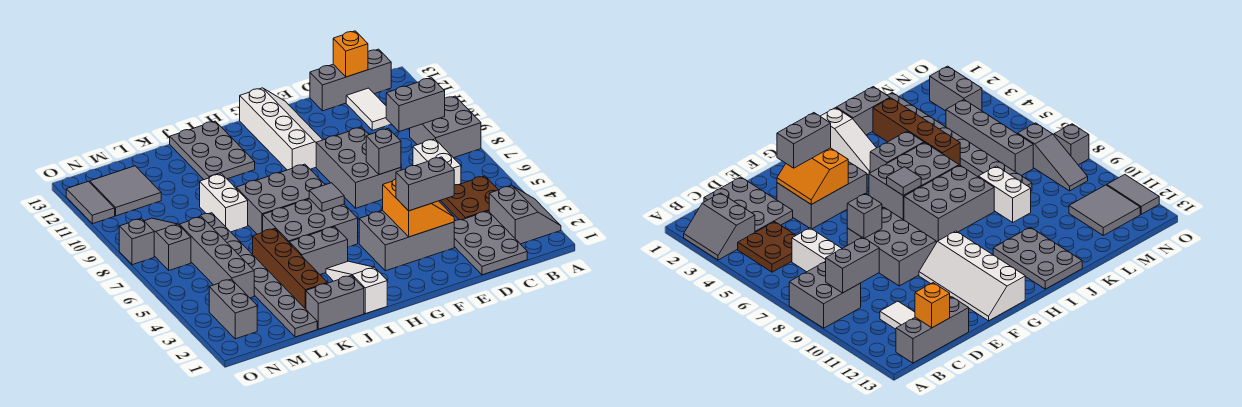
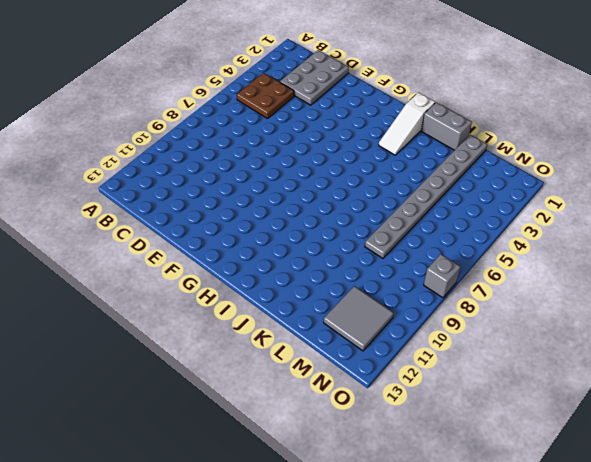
none -> grey 2x2 slope [489,186,561,244]
none -> grey 2x2 brick [410,96,481,158]
none -> grey 1x3 brick [310,49,391,111]
none -> white 1x2 brick [413,139,461,185]

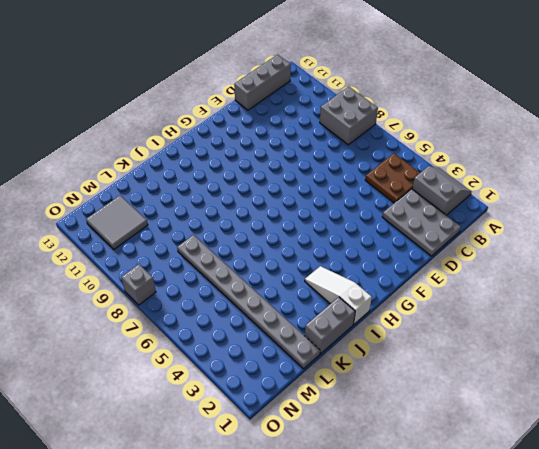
none -> white 1x2 brick [413,139,461,185]
none -> white 1x2 tile [346,88,391,130]
none -> grey 2x3 brick [359,211,454,271]
none -> grey 2x3 brick [316,127,401,208]

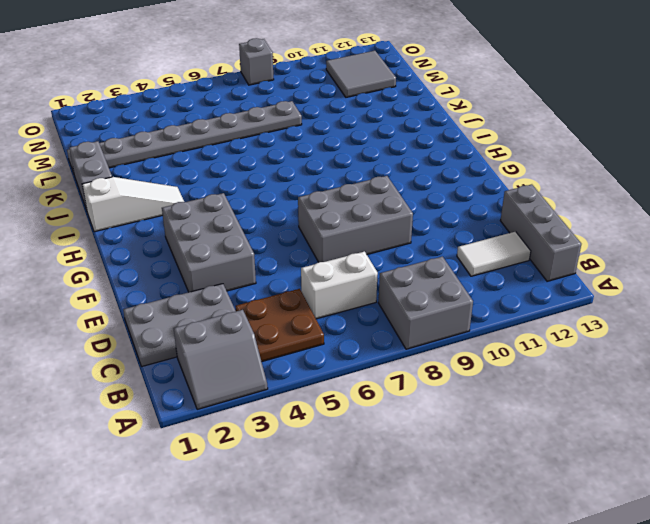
none -> white 2x4 slope [240,88,322,170]
none -> grey 2x3 brick [263,199,358,247]
none -> grey 2x3 brick [236,164,325,234]
none -> grey 1x2 brick [289,227,348,274]

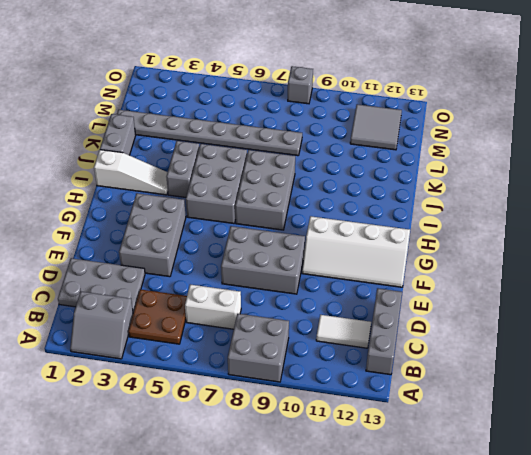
none -> grey 2x3 plate [170,121,255,180]
none -> brown 1x4 brick [253,229,327,309]
none -> white 1x2 brick [200,174,248,232]
none -> grey 1x4 brick [179,217,254,298]

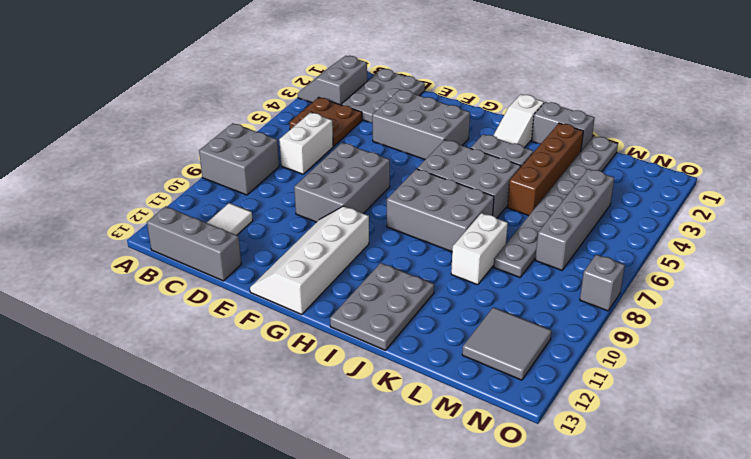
none -> grey 1x2 brick [209,279,257,339]
none -> grey 1x3 slope [145,218,191,270]
none -> grey 1x2 tile [66,181,115,224]
none -> grey 1x2 brick [386,78,445,132]

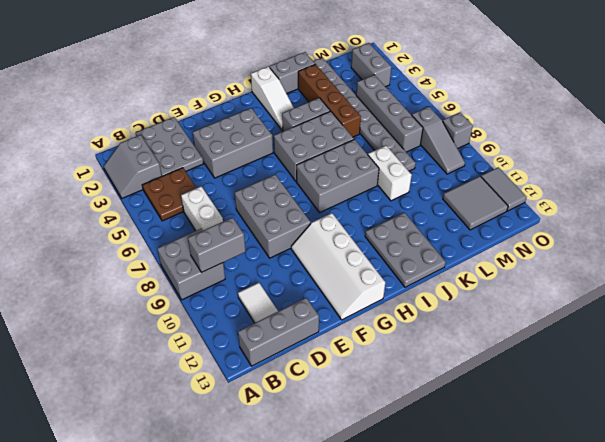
none -> orange 1x1 brick [333,31,368,77]
none -> orange 2x2 slope [383,179,454,237]
none -> grey 1x1 brick [366,128,401,175]
none -> grey 1x1 tile [309,183,344,211]

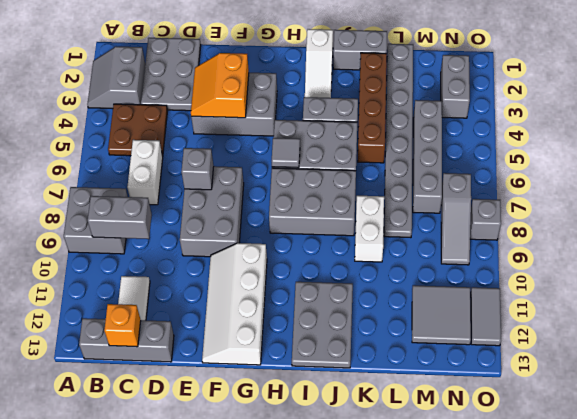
none -> grey 1x2 brick [396,157,454,211]

